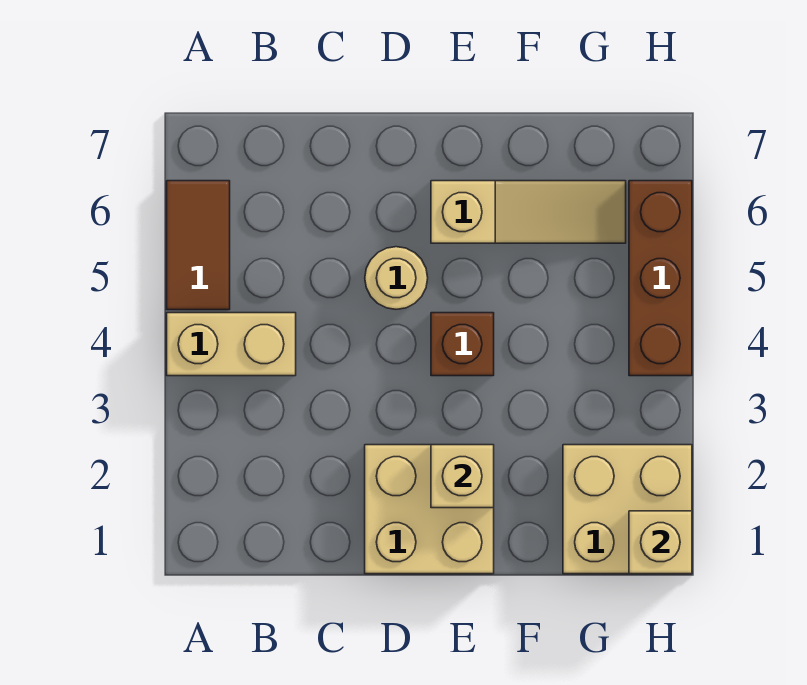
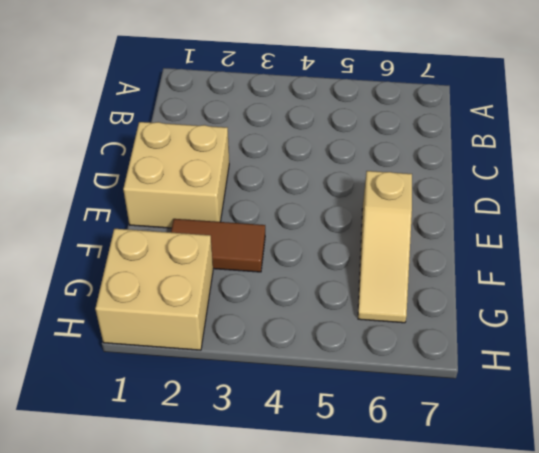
brown 1x2 tile [171,219,265,272] -> brown 1x2 tile moved to [167,181,230,310]
none -> tan 1x2 brick [167,313,296,376]
none -> tan 1x1 round brick [365,247,428,309]

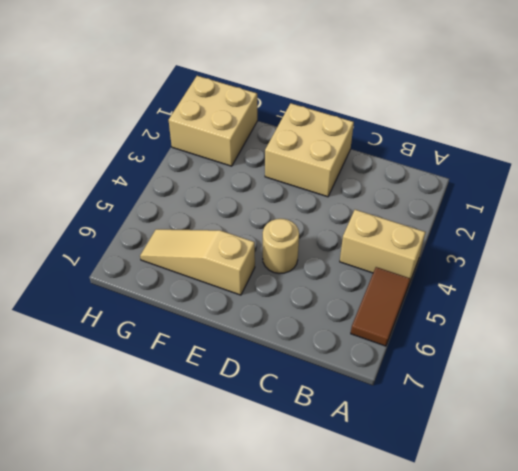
none -> brown 1x1 brick [431,313,494,376]
none -> brown 1x3 brick [629,181,692,376]

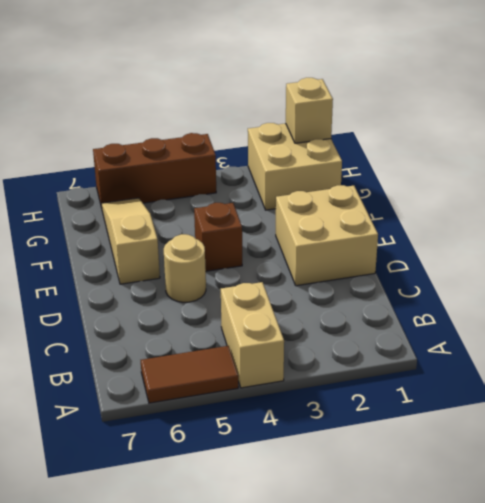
none -> tan 1x1 brick [431,445,494,508]

